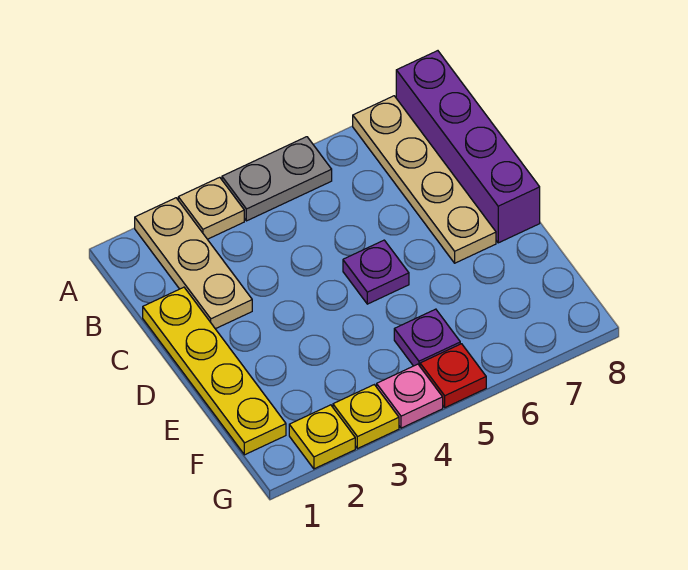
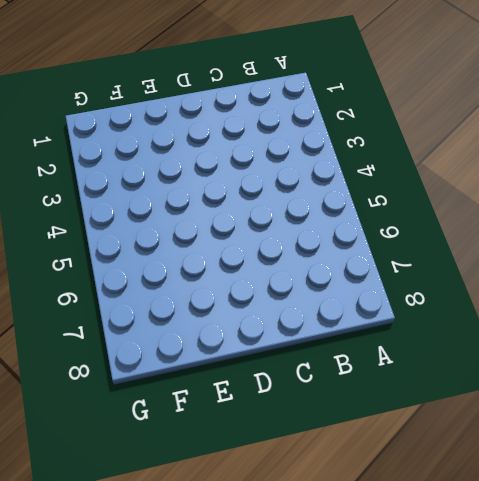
none -> tan 1x3 plate [135,198,252,329]
none -> tan 1x1 plate [178,177,244,239]
none -> grey 1x2 plate [222,137,332,221]

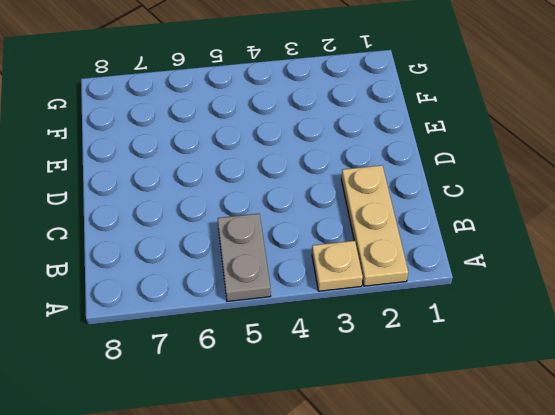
grey 1x2 plate [218,214,271,301] -> grey 1x2 plate turned to [222,137,332,221]
none -> tan 1x4 plate [353,96,496,263]
none -> purple 1x4 brick [396,51,540,243]
none -> yellow 1x4 plate [143,287,286,455]

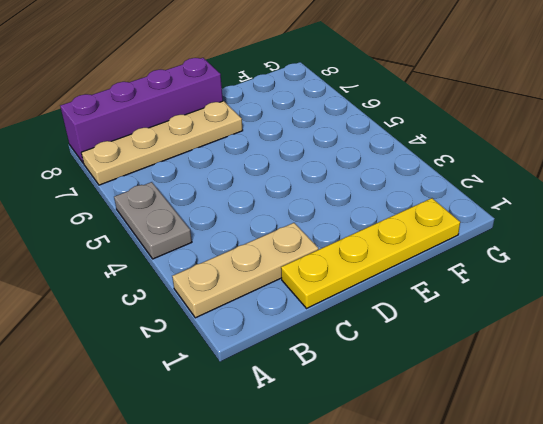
none -> tan 1x1 plate [178,177,244,239]
none -> purple 1x1 plate [343,240,409,304]
none -> purple 1x1 plate [394,309,460,366]

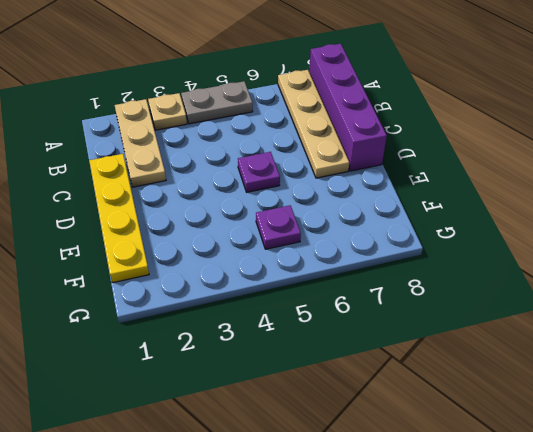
none -> yellow 1x1 plate [289,405,355,469]
none -> yellow 1x1 plate [333,385,399,449]
none -> pink 1x1 plate [377,364,443,428]

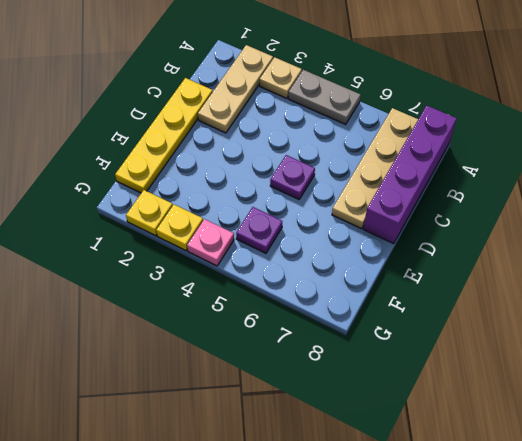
none -> red 1x1 plate [420,344,486,408]

